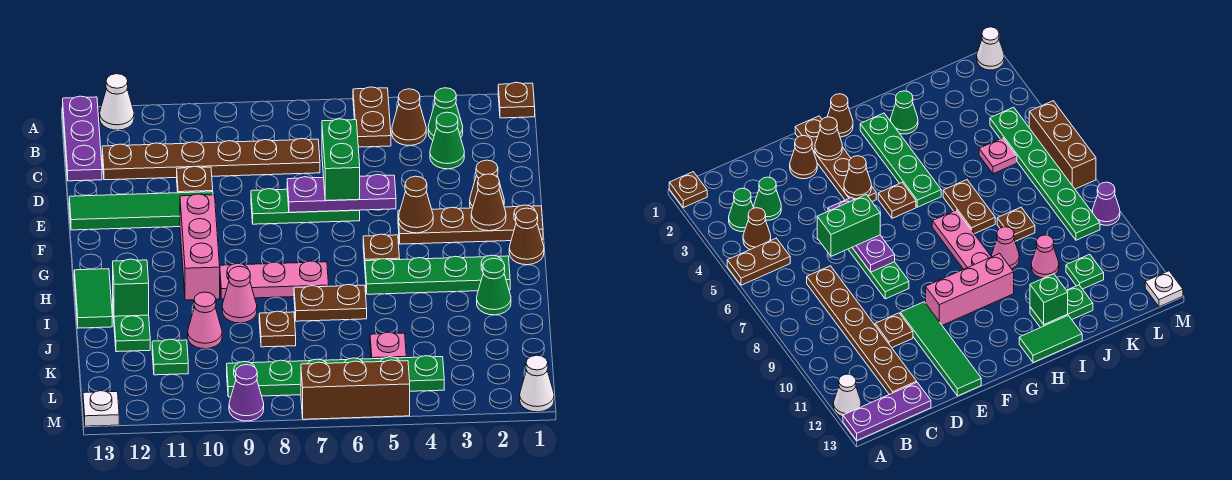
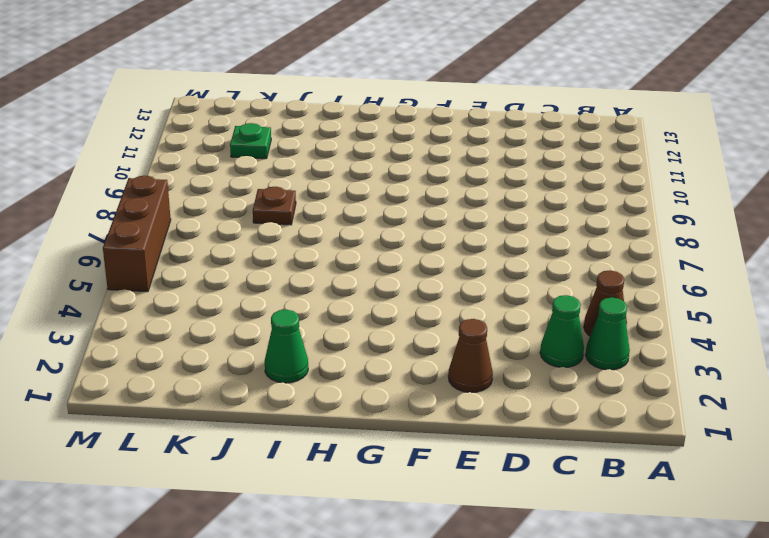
none -> brown 1x1 plate [498,82,535,118]
none -> brown 1x2 plate [353,87,391,147]
none -> white 1x1 cone [100,74,134,130]
none -> purple 1x3 plate [63,96,102,181]

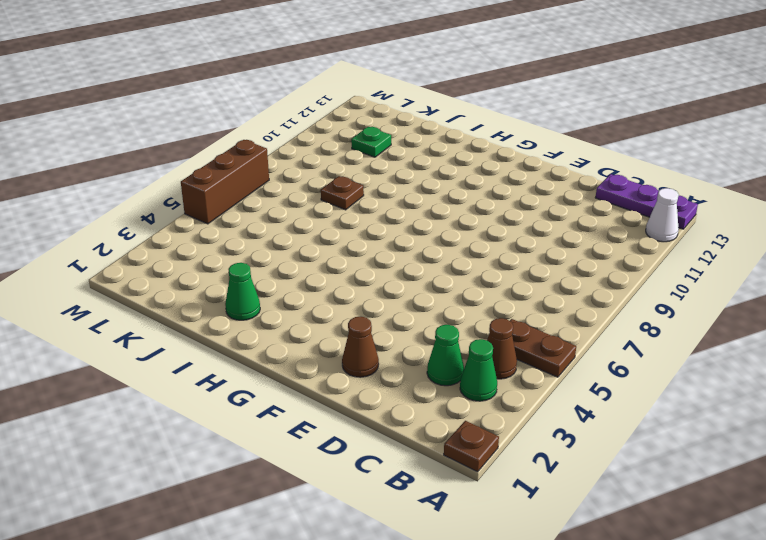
none -> brown 1x6 plate [102,138,320,180]
none -> brown 1x1 plate [177,166,213,193]
none -> green 1x3 plate [251,189,360,224]
none -> green 1x4 tile [69,192,213,230]

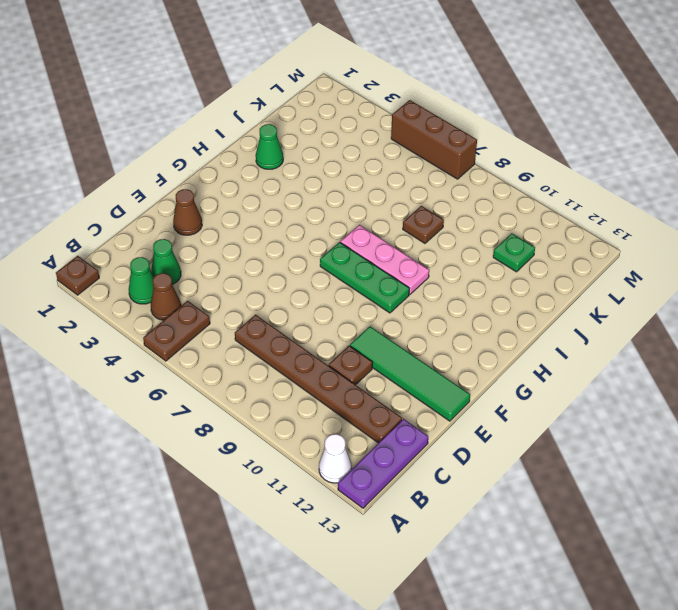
green 1x3 plate [320,242,410,313] -> green 1x3 plate moved to [251,189,360,224]
none -> brown 1x4 plate [398,205,543,244]
none -> pink 1x3 brick [180,194,220,300]
none -> brown 1x1 cone [509,208,544,265]
none -> brown 1x1 plate [363,234,400,264]

